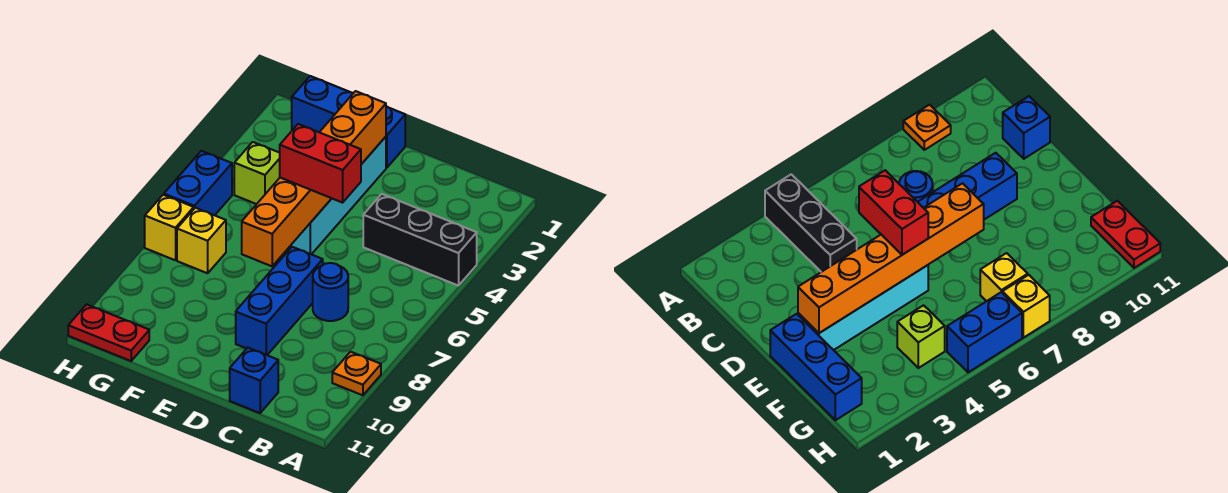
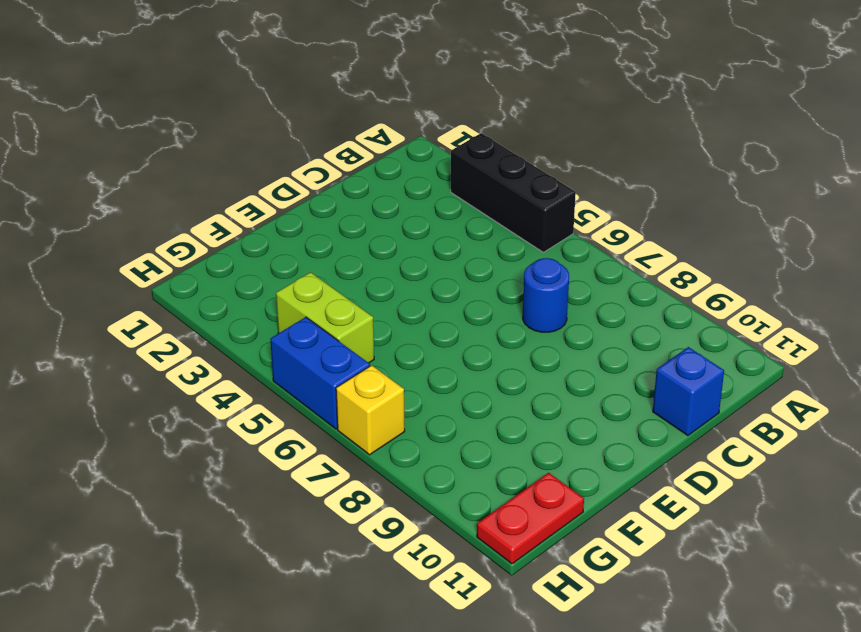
black 1x3 brick [451,133,576,252] -> black 1x3 brick turned to [363,194,477,286]
lime 1x2 brick [276,272,374,363] -> lime 1x1 brick [234,142,280,204]
none -> orange 1x1 plate [332,352,381,395]
none -> blue 1x3 brick [236,247,323,355]
none -> blue 1x3 brick [292,76,405,168]

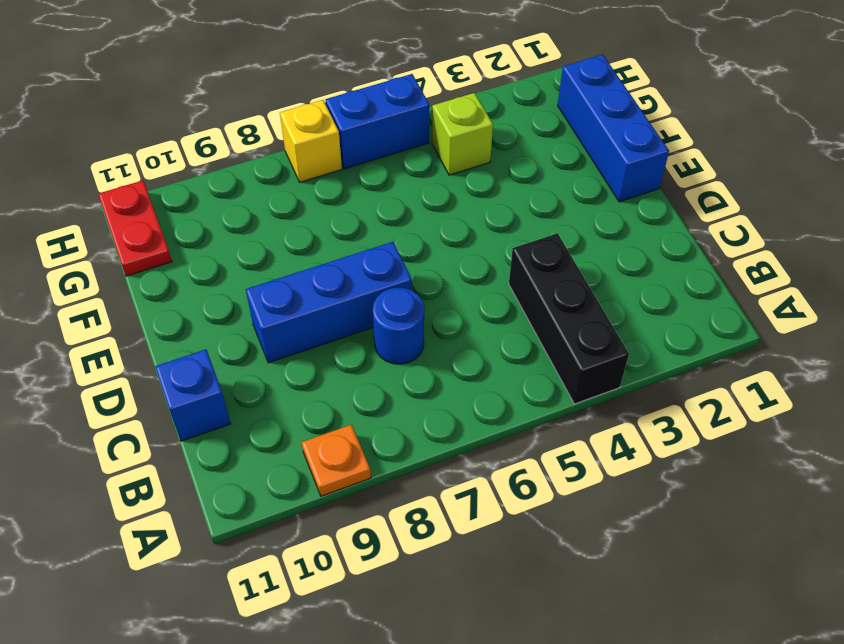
none -> cyan 1x4 brick [290,137,386,254]
none -> yellow 1x1 brick [177,208,226,273]
none -> orange 1x6 brick [242,91,386,266]

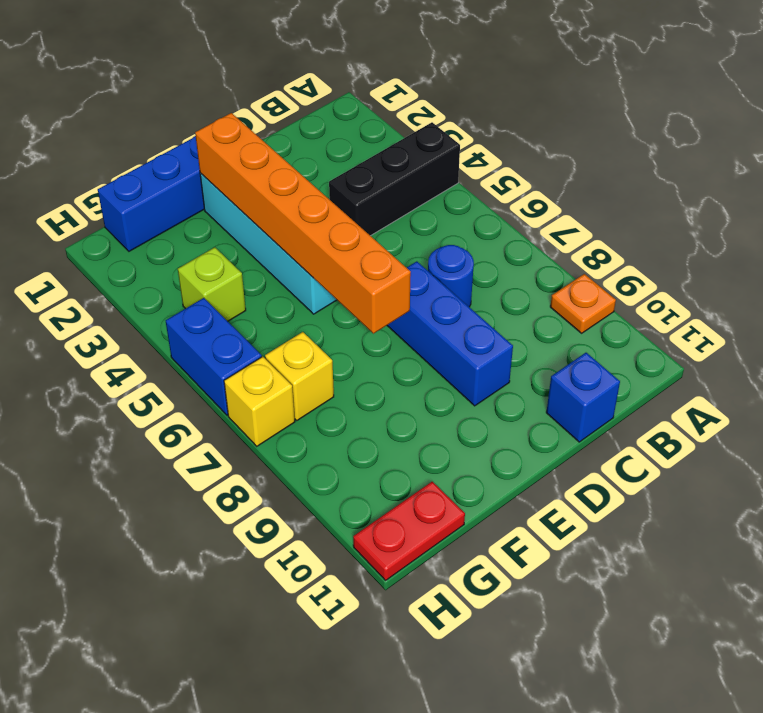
none -> red 1x2 brick [280,124,361,203]

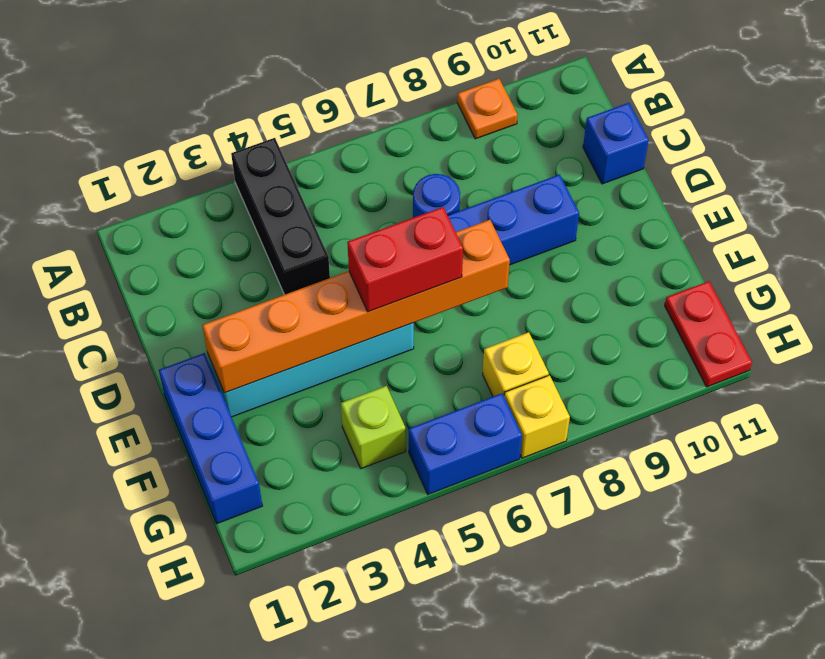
red 1x2 brick [347,207,463,312] -> red 1x2 brick turned to [280,124,361,203]

